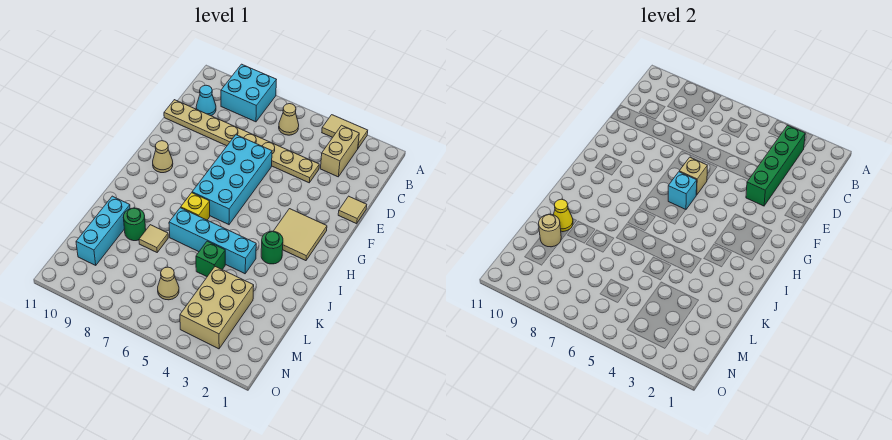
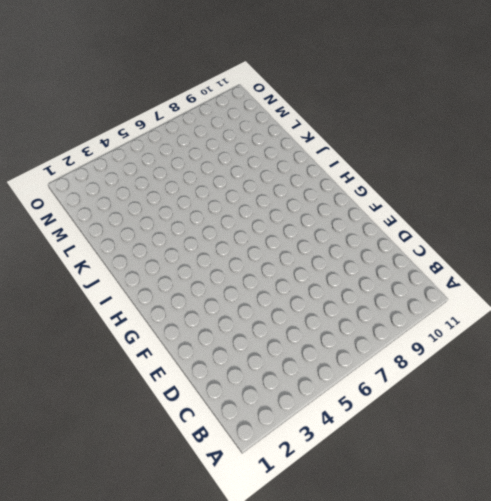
none -> tan 1x2 tile [322,115,368,148]
none -> cyan 2x2 brick [221,64,276,122]
none -> tan 1x2 brick [320,125,359,177]

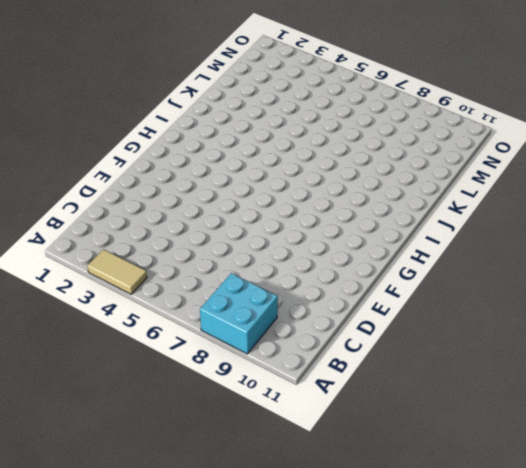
none -> tan 1x2 brick [320,125,359,177]
none -> tan 1x1 cone [279,104,299,135]
none -> cyan 1x1 cone [196,85,216,116]

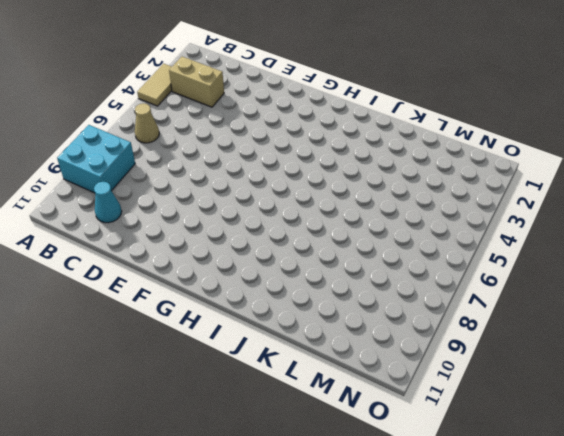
none -> tan 1x8 plate [164,100,319,183]
none -> tan 1x1 tile [338,196,367,224]
none -> cyan 2x4 brick [192,135,272,225]

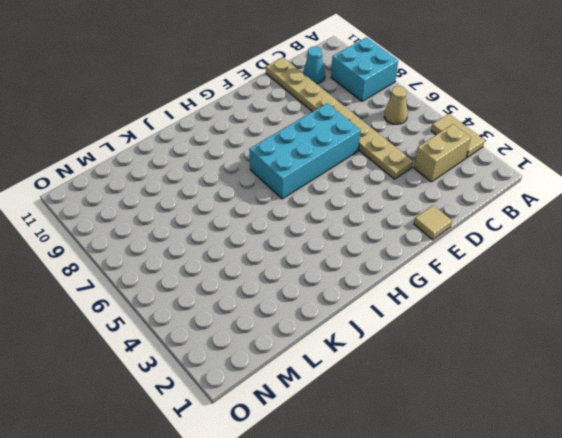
none -> tan 2x2 tile [274,209,327,261]
none -> tan 1x1 cone [153,141,173,173]
none -> green 1x1 round brick [261,231,283,264]

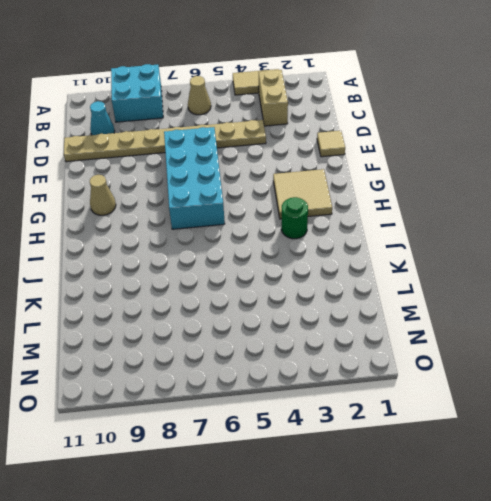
none -> yellow 1x1 brick [181,193,210,220]
none -> cyan 1x4 brick [169,208,256,274]
none -> green 1x1 brick [196,241,225,277]

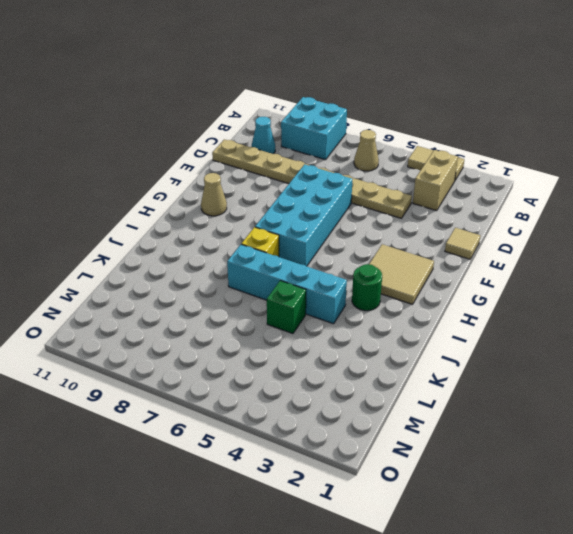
none -> tan 1x1 tile [139,225,168,252]
none -> green 1x1 round brick [123,208,146,241]
none -> cyan 1x3 brick [76,196,130,265]

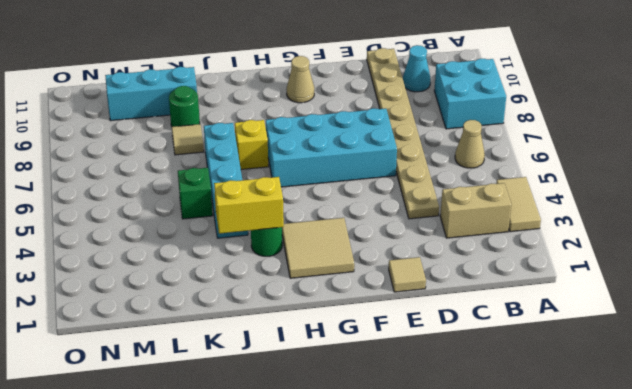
yellow 1x2 brick [214,177,284,234] -> none
none -> tan 2x3 brick [180,267,254,349]
none -> tan 1x1 cone [158,267,179,300]
none -> green 1x4 brick [746,125,805,206]

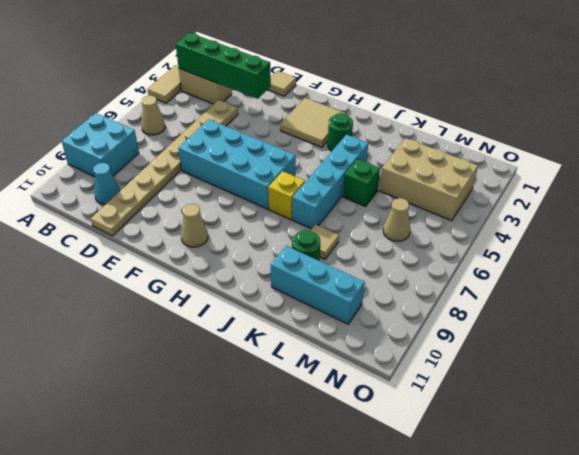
none -> tan 1x1 brick [679,157,707,195]
none -> cyan 1x1 brick [668,172,697,209]
none -> yellow 1x1 cone [554,199,573,232]

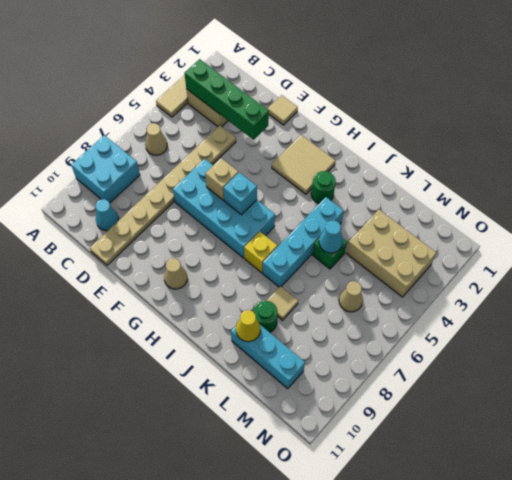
cyan 1x1 cone [319,220,343,253] -> none
none -> tan 1x1 round brick [539,214,561,247]

